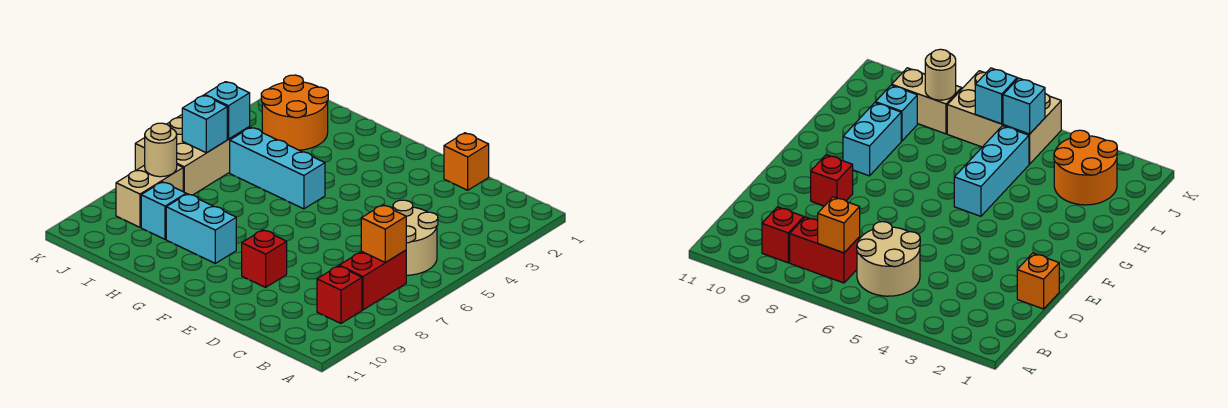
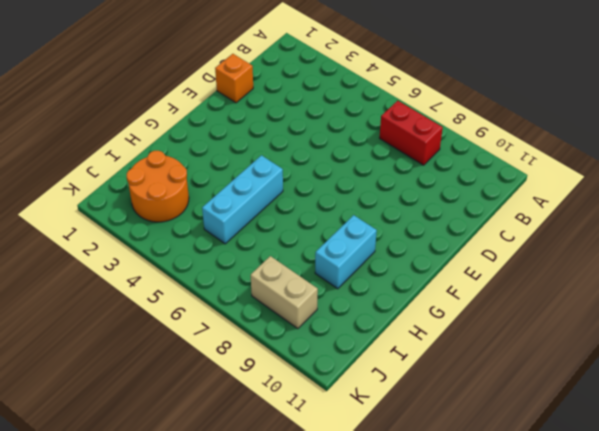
none -> tan 2x2 round brick [392,200,438,275]
none -> red 1x1 brick [317,266,362,323]
none -> red 1x1 brick [242,230,287,287]

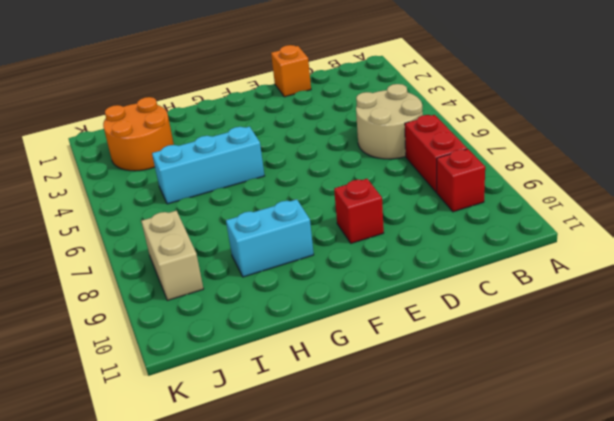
none -> cyan 1x1 brick [141,182,186,239]
none -> tan 2x3 brick [135,115,250,195]
none -> orange 1x1 brick [361,205,406,263]

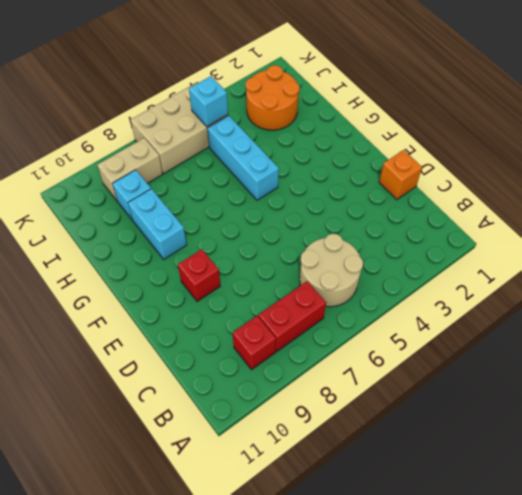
none -> orange 1x1 brick [361,205,406,263]
none -> cyan 1x1 brick [182,95,227,153]
none -> tan 1x1 round brick [145,123,177,177]

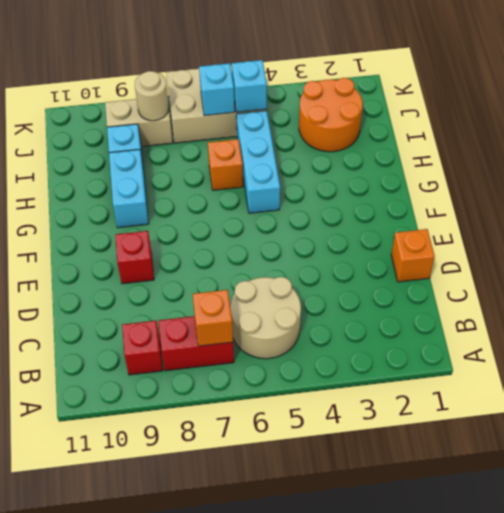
orange 1x1 brick [208,139,243,190] -> none

